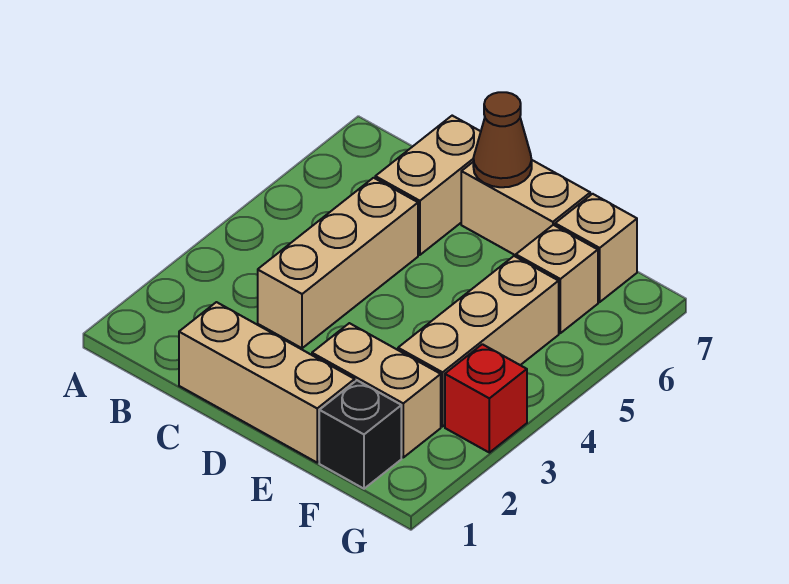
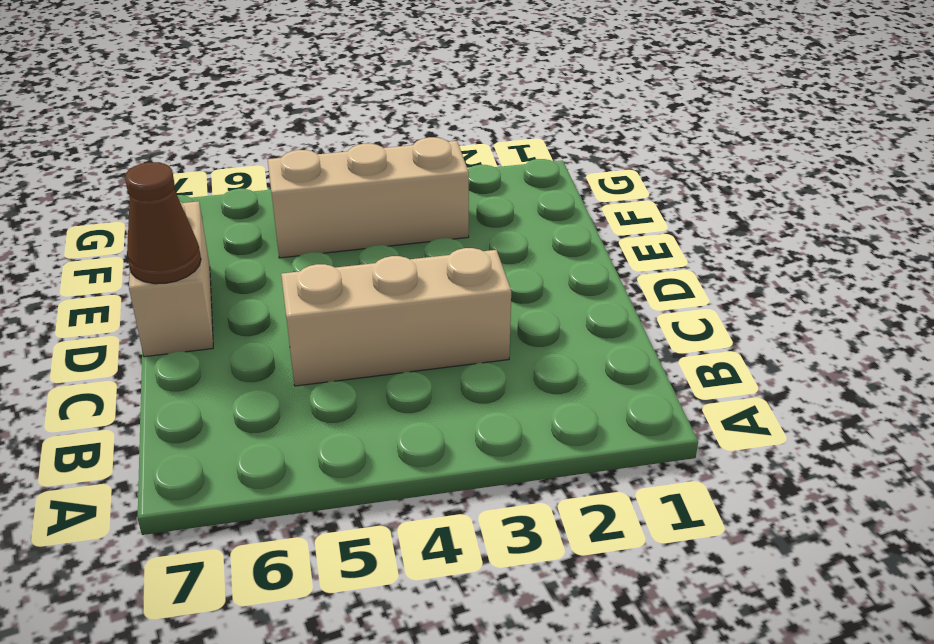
none -> tan 1x3 brick [179,302,355,462]
none -> tan 1x2 brick [375,116,481,255]

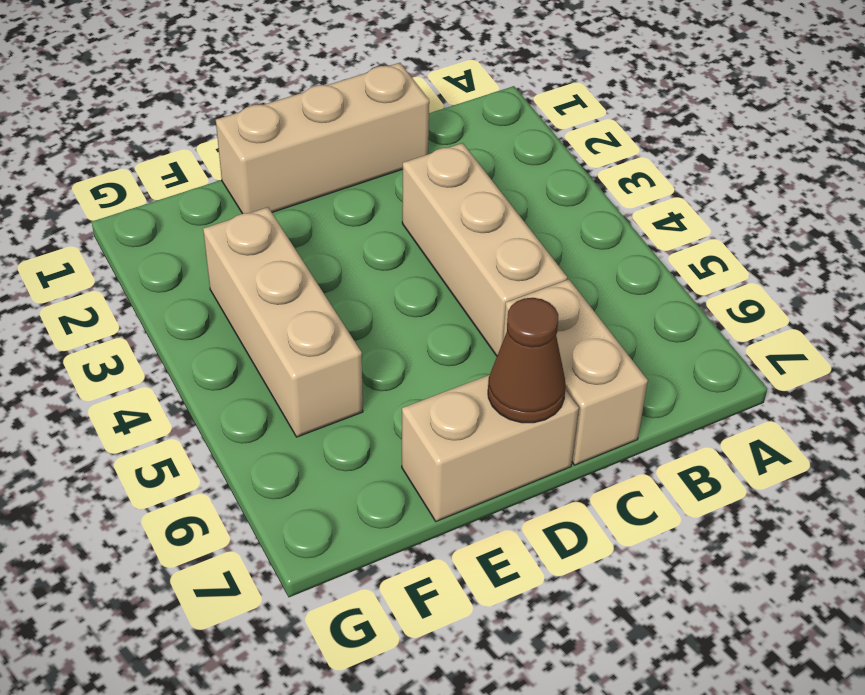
none -> tan 1x2 brick [312,323,441,457]
none -> black 1x1 brick [319,381,401,489]

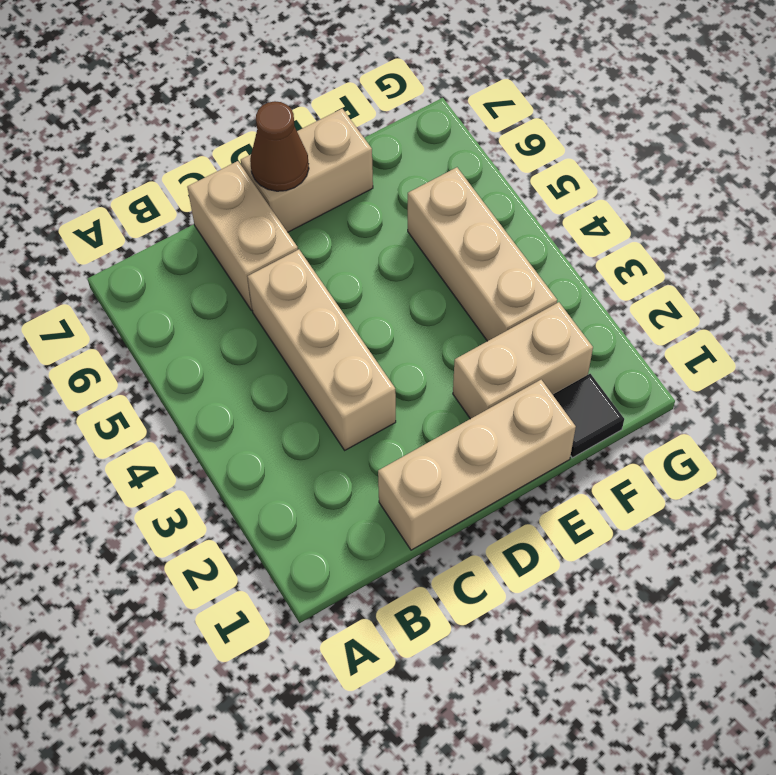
black 1x1 tile [553,374,624,458] -> black 1x1 brick [319,381,401,489]
none -> tan 1x1 brick [516,225,598,333]
none -> tan 1x1 brick [555,194,637,302]

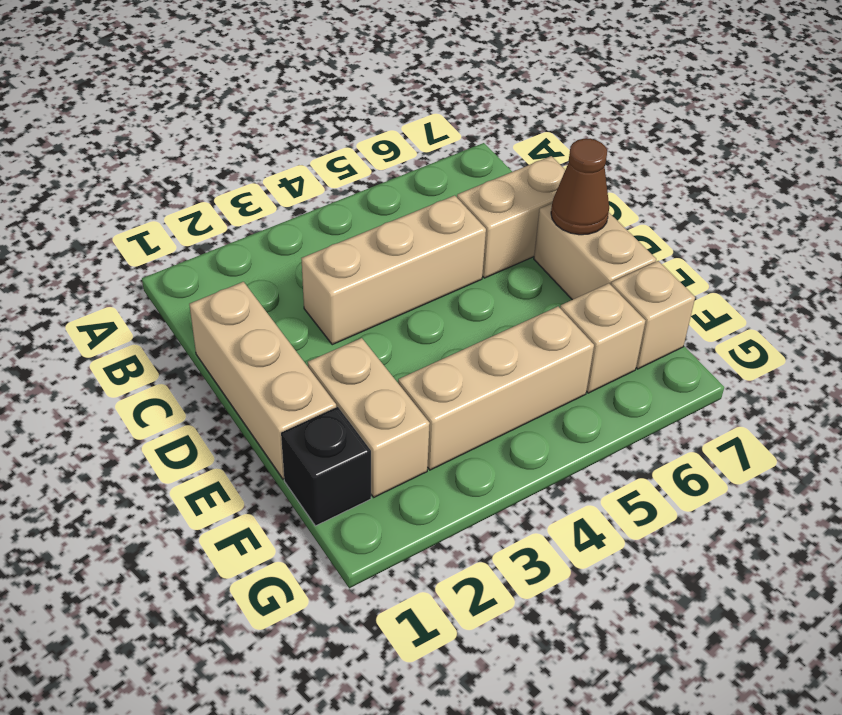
none -> red 1x1 brick [445,344,527,453]

